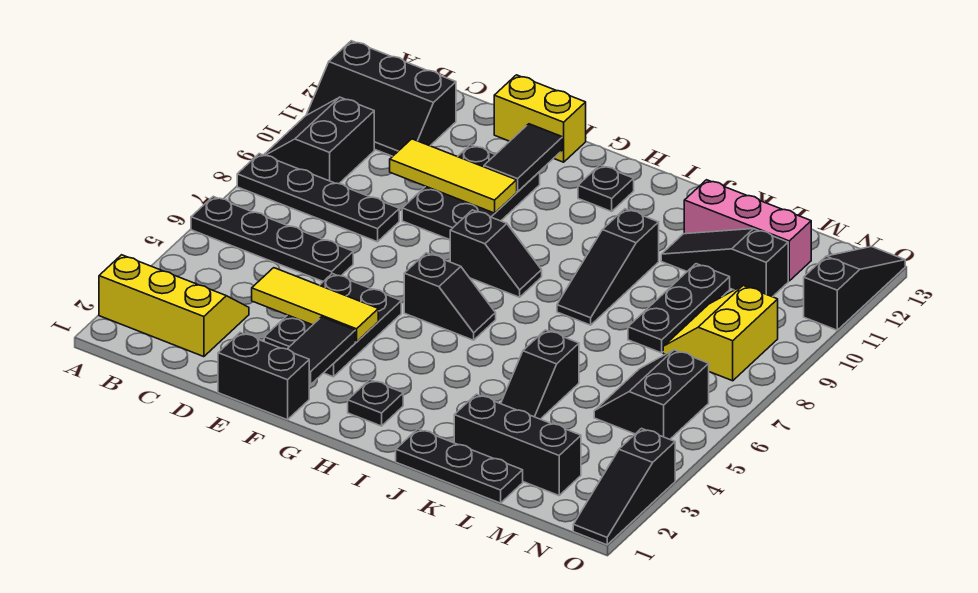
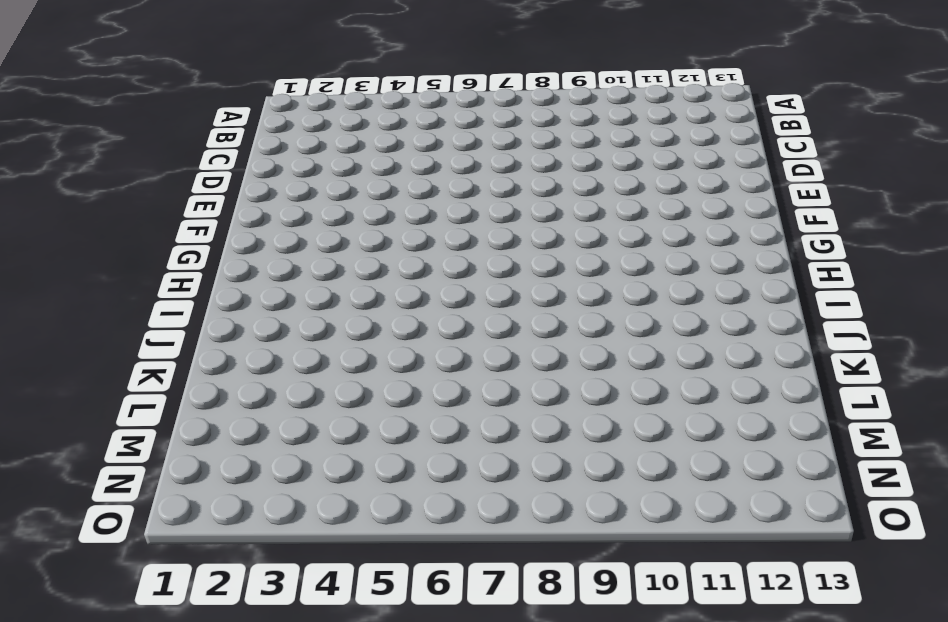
none -> yellow 2x3 slope [99,255,249,357]
none -> black 1x4 plate [191,197,353,281]
none -> black 1x4 plate [237,154,399,242]

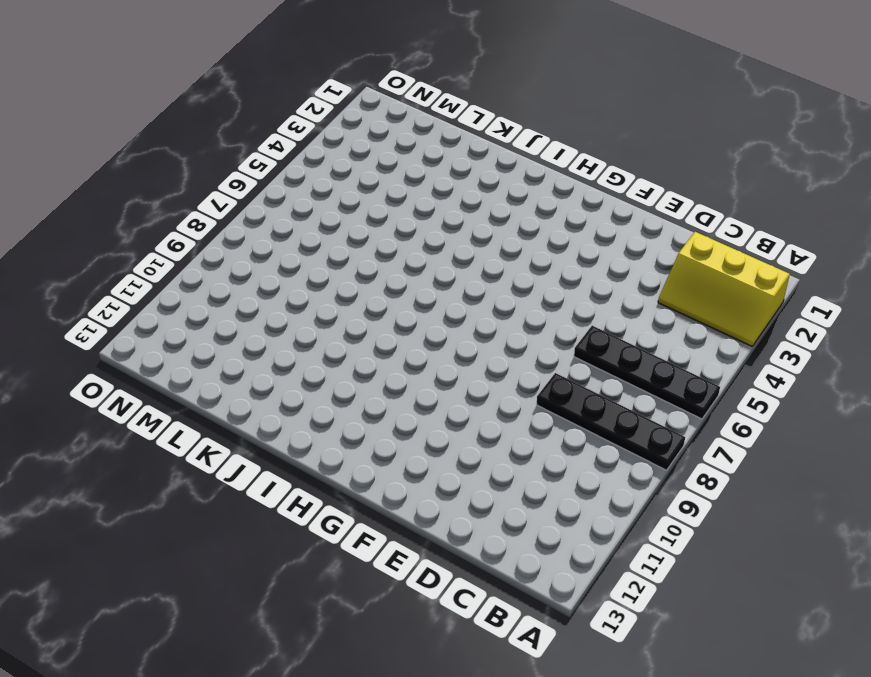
none -> black 2x2 slope [264,97,374,184]
none -> black 2x3 slope [307,41,456,156]
none -> black 1x2 brick [218,332,309,420]

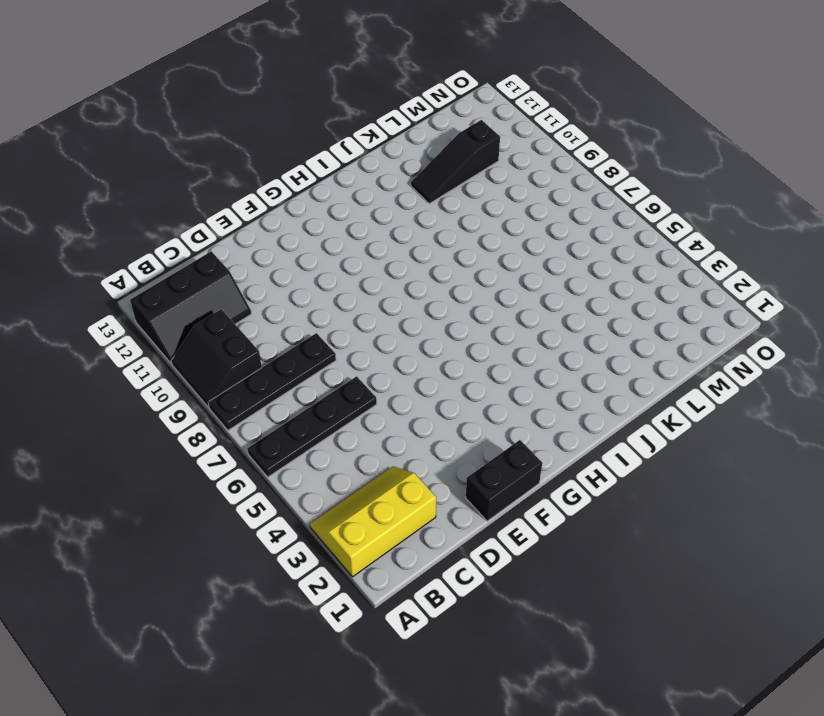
none -> black 2x3 plate [264,274,401,377]
none -> black 2x3 plate [402,145,540,240]
none -> yellow 1x2 brick [494,75,586,162]

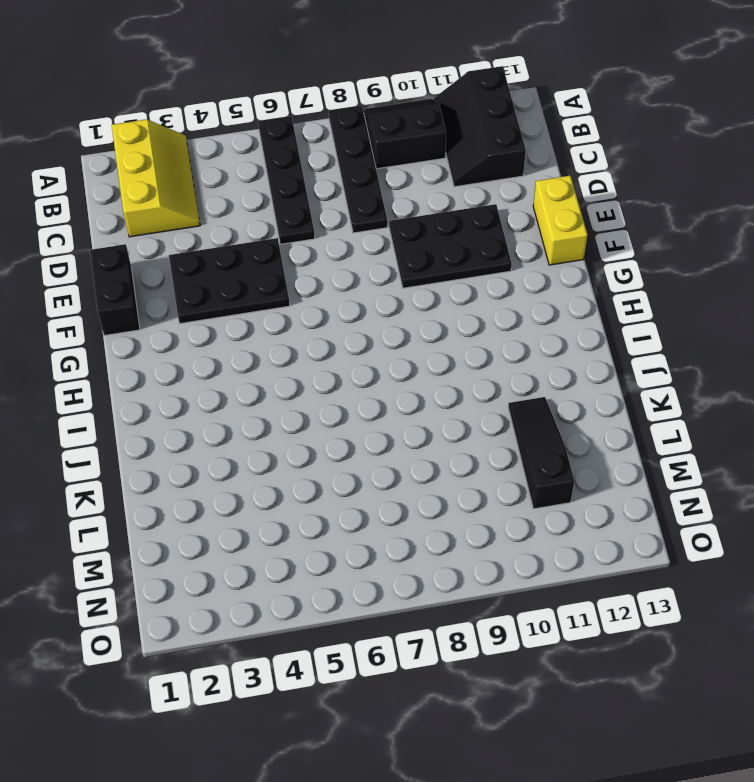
none -> black 1x2 slope [404,253,496,340]
none -> black 1x2 slope [450,210,542,297]
none -> black 1x1 plate [348,380,403,426]

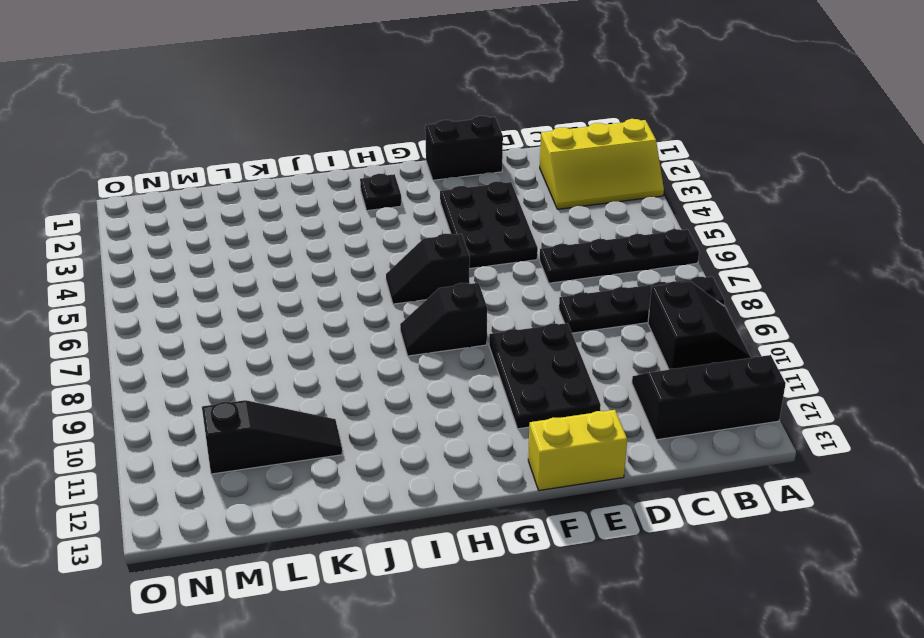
none -> black 1x1 plate [578,165,634,211]
none -> black 1x3 plate [396,429,523,503]
none -> black 1x3 slope [557,209,659,325]

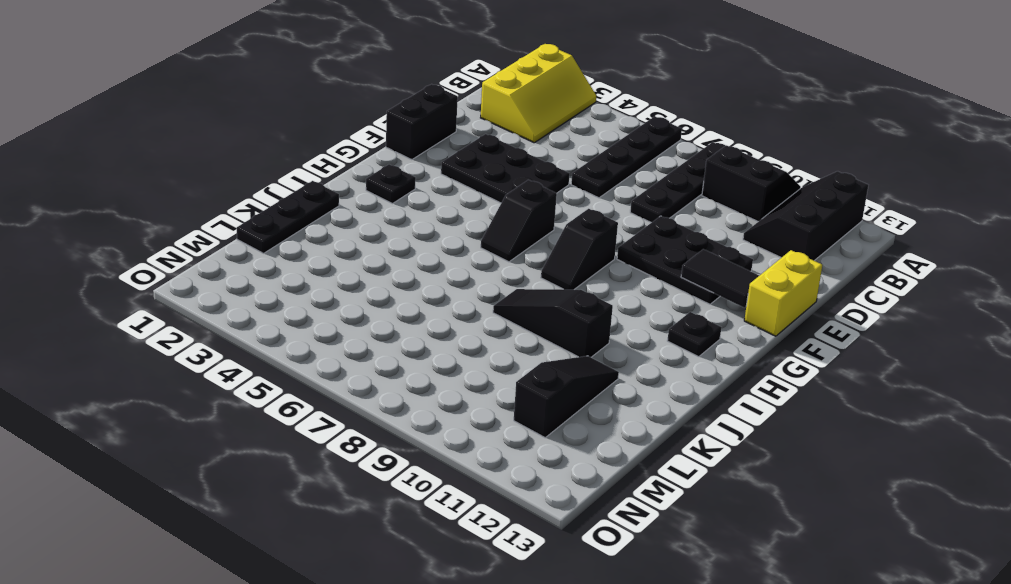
none -> black 1x3 brick [454,394,581,495]
none -> black 1x2 slope [501,330,579,419]
none -> pink 1x3 brick [684,180,811,281]

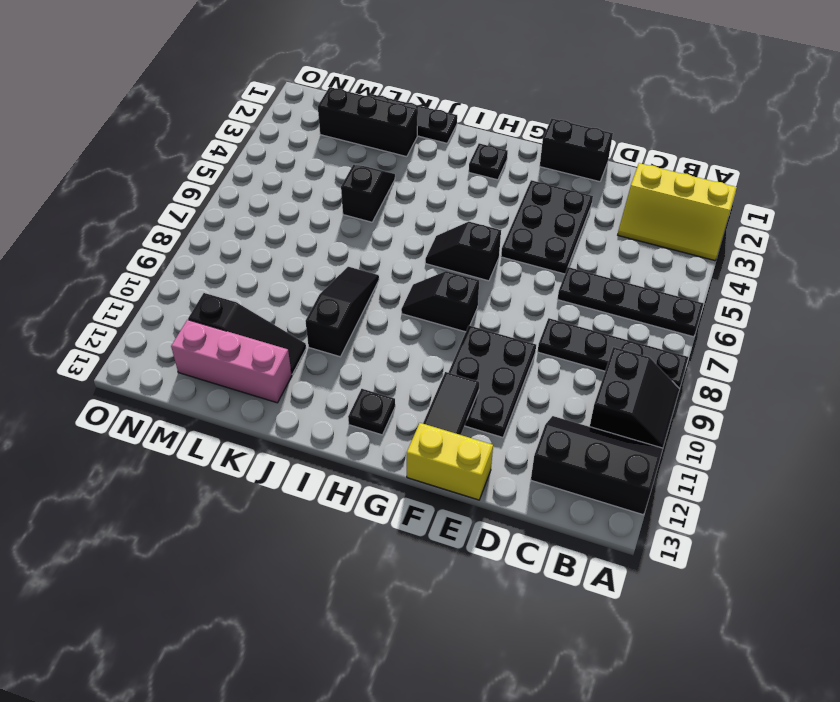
none -> black 1x3 plate [628,264,730,353]
none -> black 2x2 slope [594,350,709,439]
none -> yellow 2x2 slope [663,286,778,381]

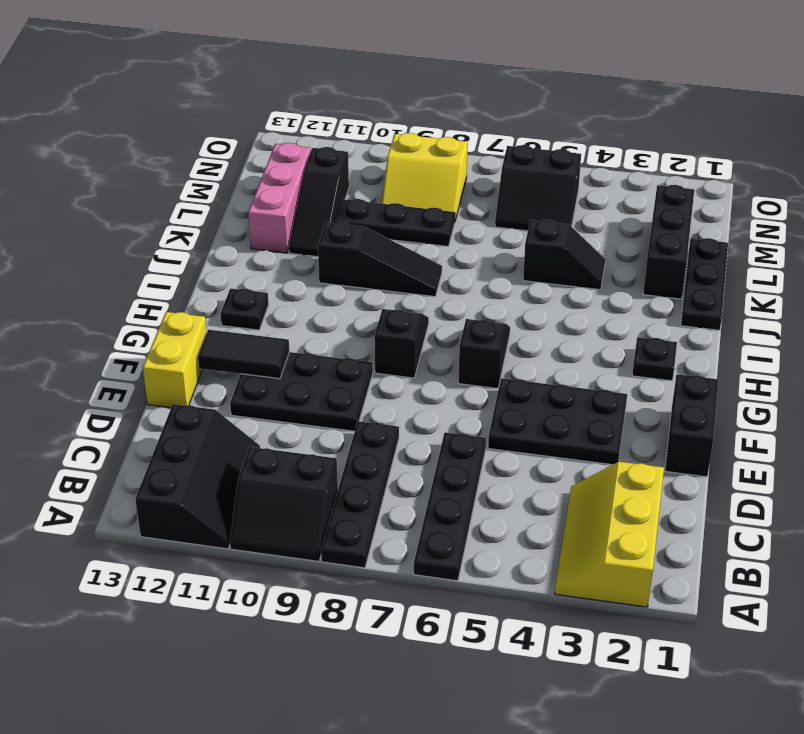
none -> black 1x3 slope [573,429,675,545]
none -> black 1x3 slope [804,247,905,330]
none -> yellow 1x3 tile [252,268,378,342]

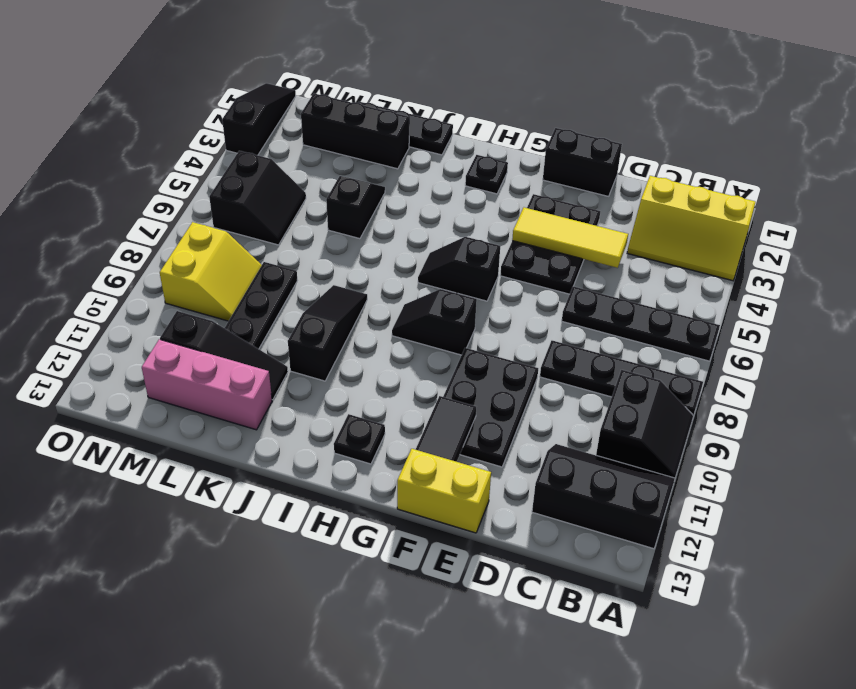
none -> black 1x3 slope [804,247,905,330]
none -> yellow 1x3 tile [390,139,517,213]
none -> black 1x2 tile [288,317,355,385]

